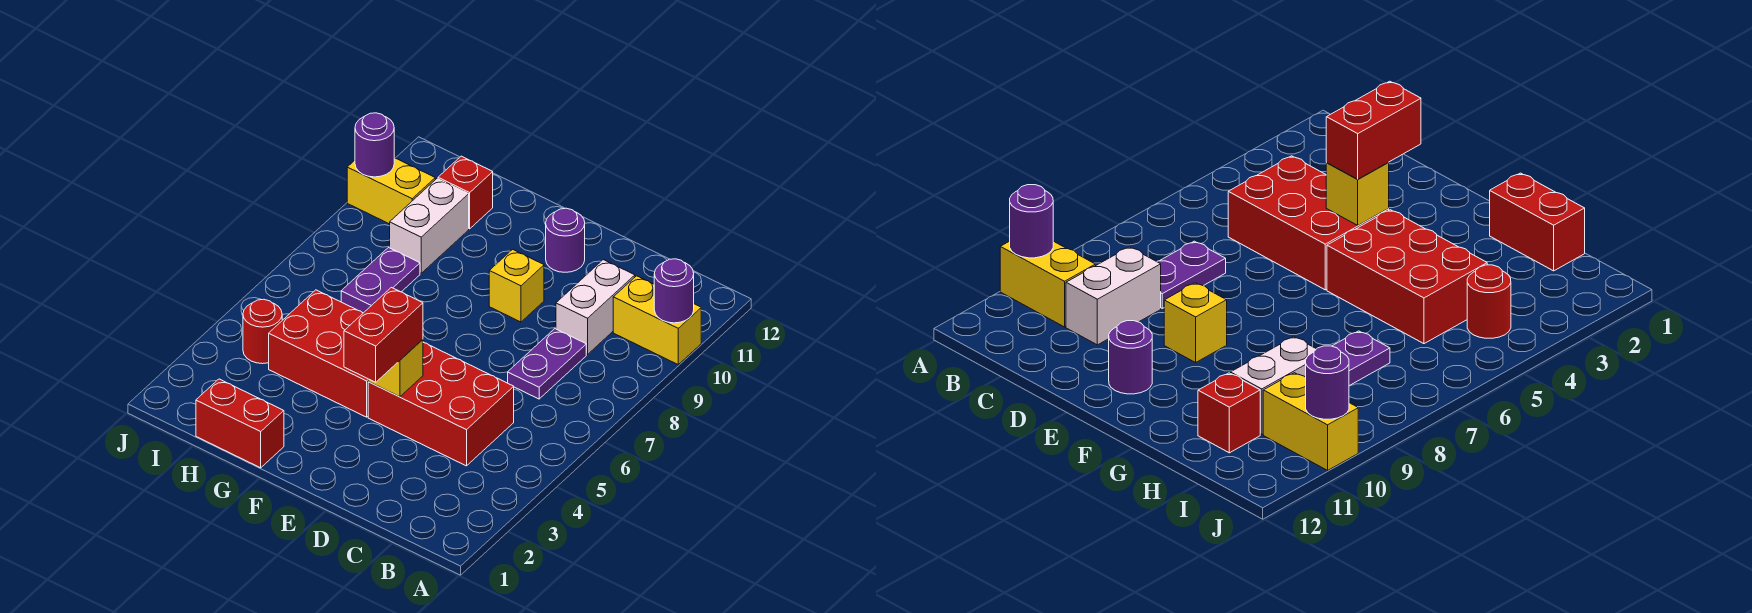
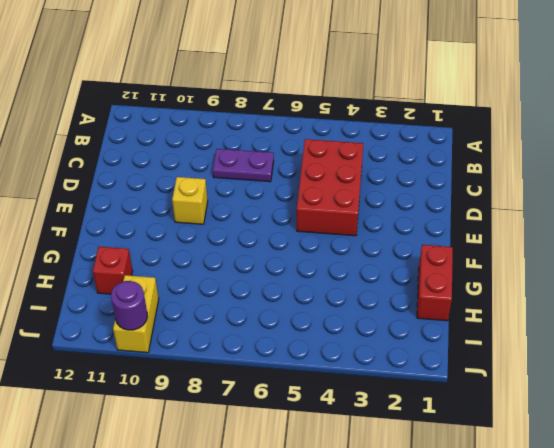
none -> yellow 1x2 brick [613,276,701,364]
none -> white 1x2 brick [556,260,635,354]
none -> purple 1x1 round brick [546,208,585,272]

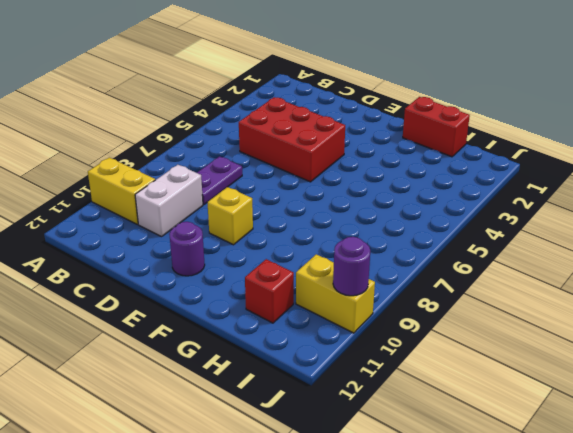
none -> red 2x3 brick [269,290,368,417]
none -> purple 1x2 plate [341,248,420,313]
none -> white 1x2 brick [390,179,469,273]

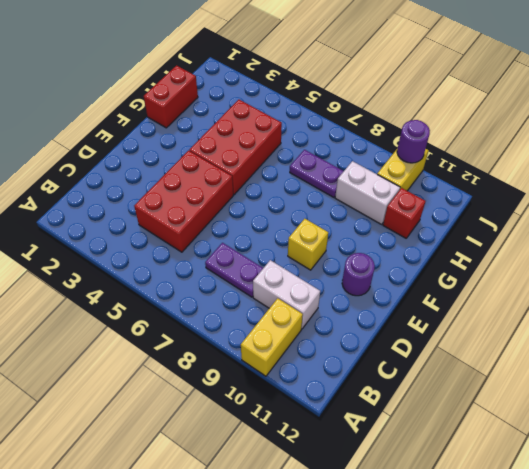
none -> red 1x1 round brick [243,299,282,364]
none -> purple 1x1 round brick [654,259,694,323]
none -> yellow 1x1 brick [368,340,423,397]

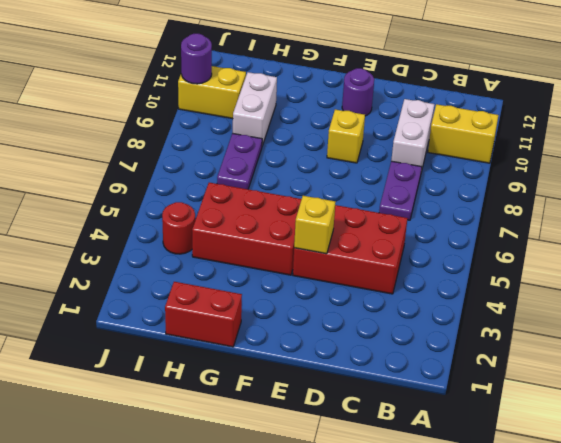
none -> red 1x1 brick [438,156,493,229]
none -> purple 1x1 round brick [654,259,694,323]
none -> red 1x2 brick [344,288,423,382]

